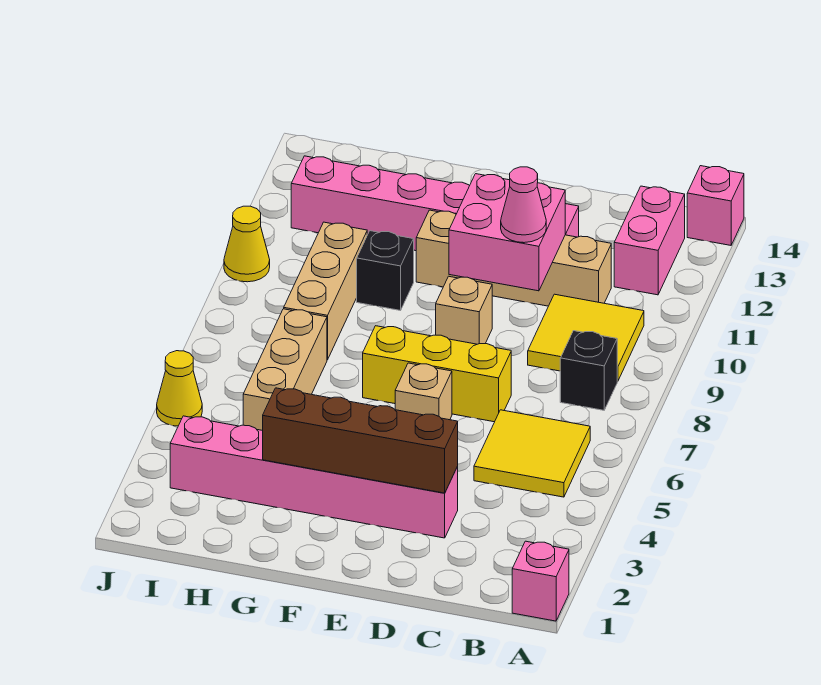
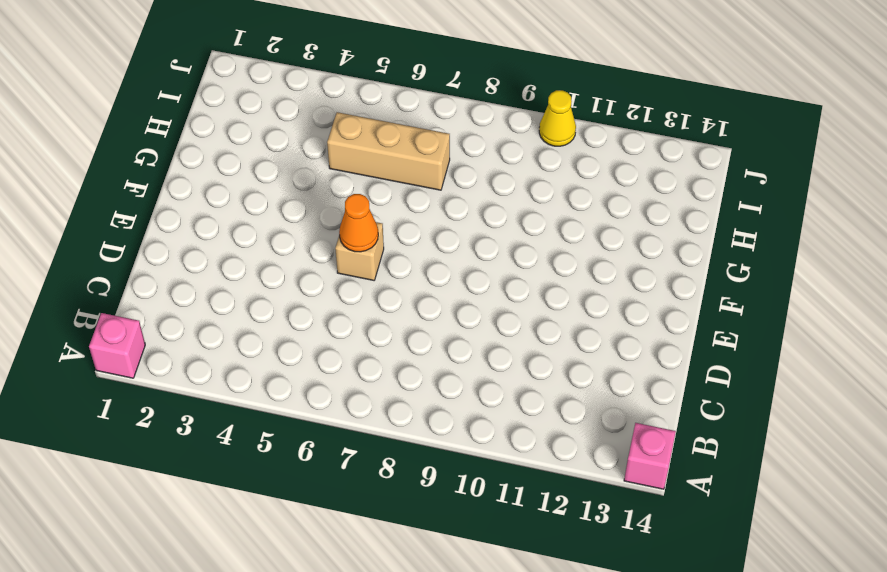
orange 1x1 cone [339,194,378,252] -> none
none -> yellow 2x2 tile [474,410,590,497]
none -> black 1x1 brick [560,331,617,410]
none -> yellow 2x2 tile [528,294,644,382]

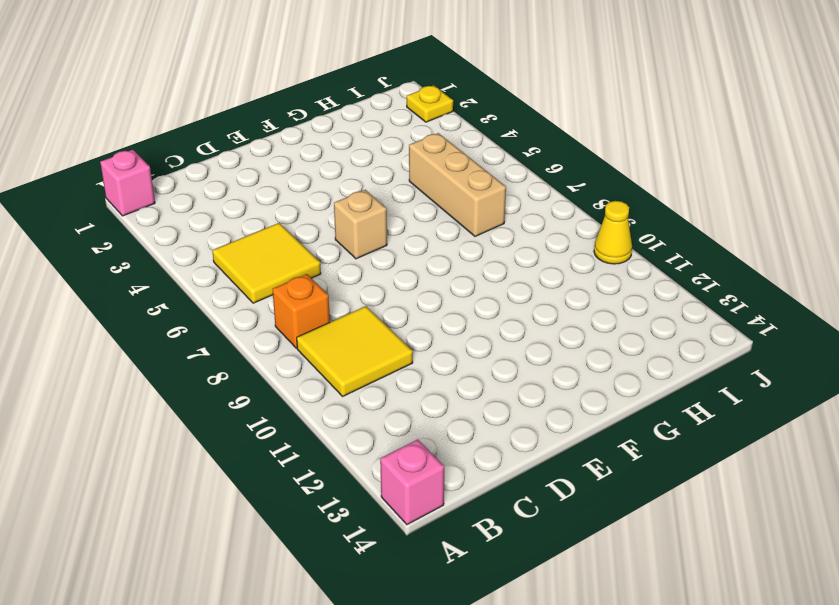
orange 1x1 brick [272,274,330,348] -> black 1x1 brick [560,331,617,410]
yellow 1x1 plate [407,85,453,122] -> none
none -> pink 1x2 brick [614,186,685,295]
none -> tan 1x4 brick [416,210,611,306]
none -> pink 1x6 brick [170,416,458,538]

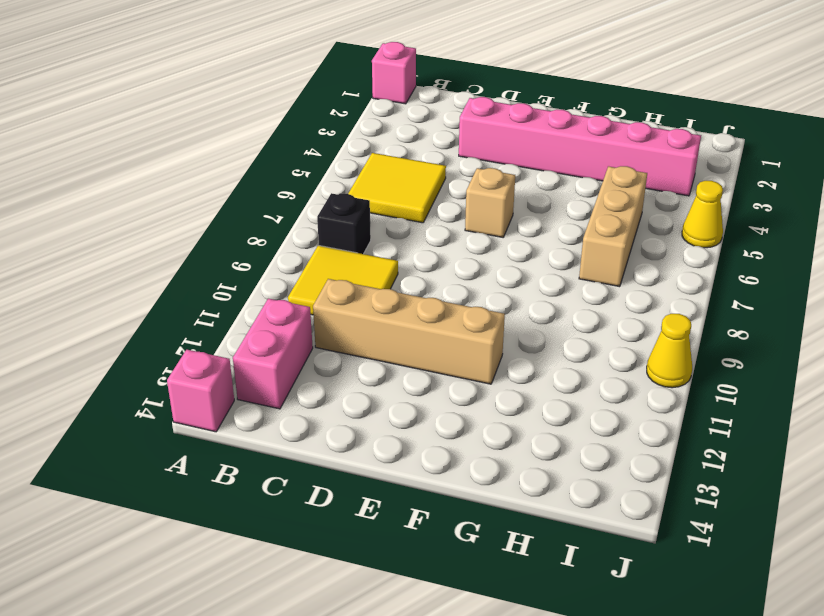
none -> yellow 1x3 brick [363,326,511,422]
none -> pink 1x6 brick [291,156,579,251]
none -> tan 1x1 brick [436,276,492,344]

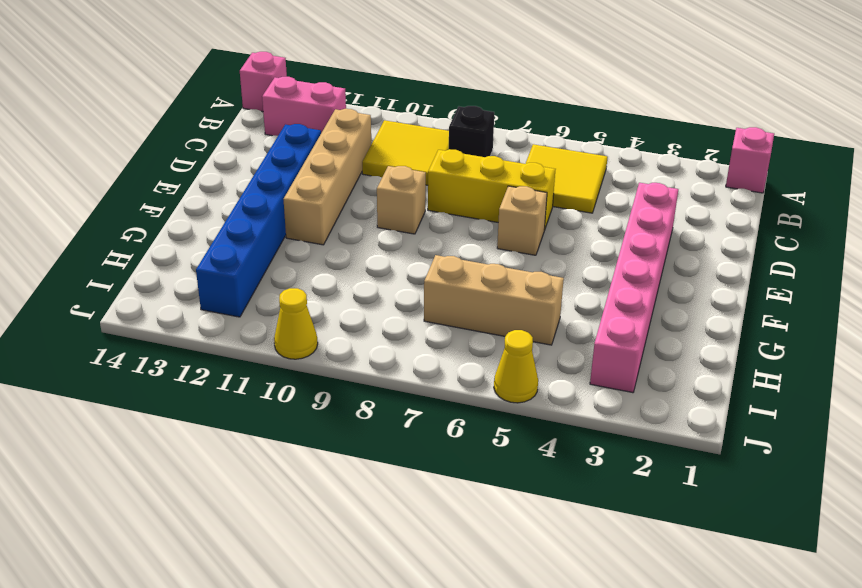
yellow 1x3 brick [428,149,555,230] -> yellow 1x3 brick turned to [363,326,511,422]
blue 1x6 brick [196,124,321,317] -> pink 1x6 brick [291,156,579,251]
none -> black 1x1 brick [357,231,414,311]
none -> tan 1x3 brick [284,222,367,360]
none -> brown 1x4 brick [263,388,458,493]

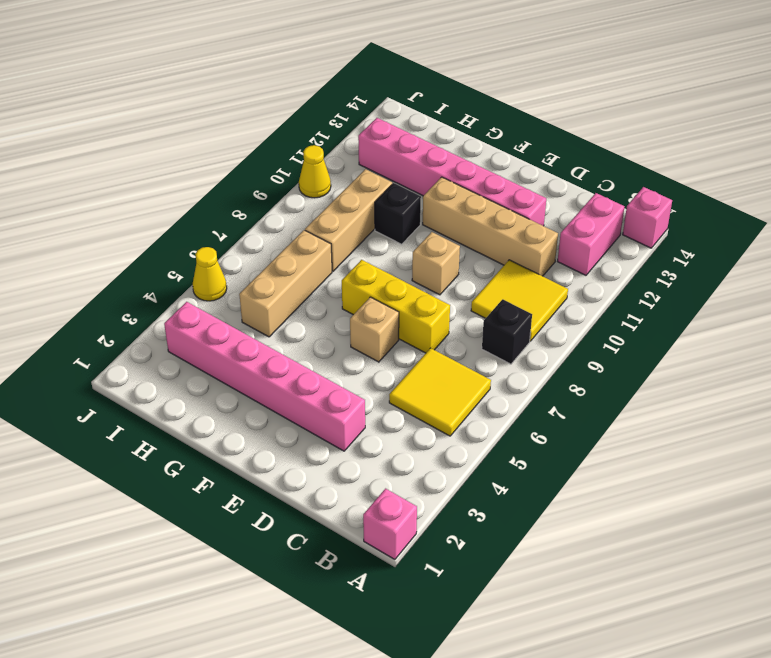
none -> brown 1x4 brick [263,388,458,493]
none -> pink 2x2 brick [449,174,565,291]
none -> pink 1x1 cone [501,167,546,243]

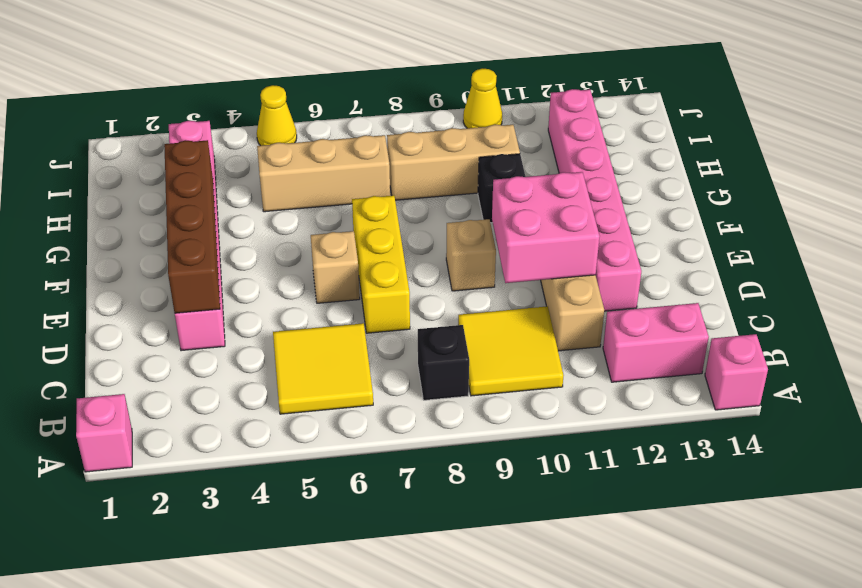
none -> pink 1x1 cone [501,167,546,243]

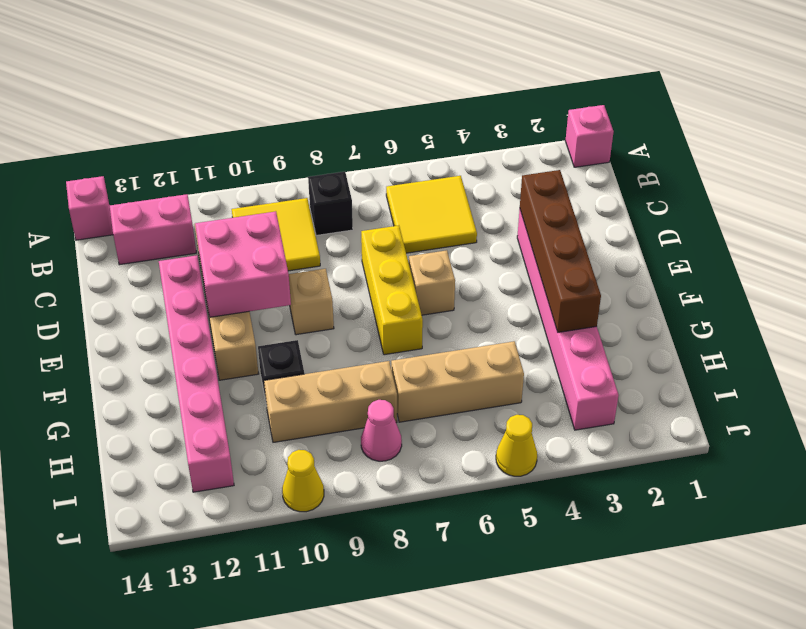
pink 1x1 cone [361,400,402,461] -> pink 1x1 cone moved to [501,167,546,243]

